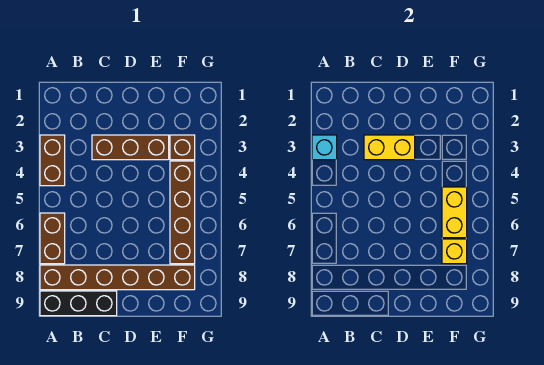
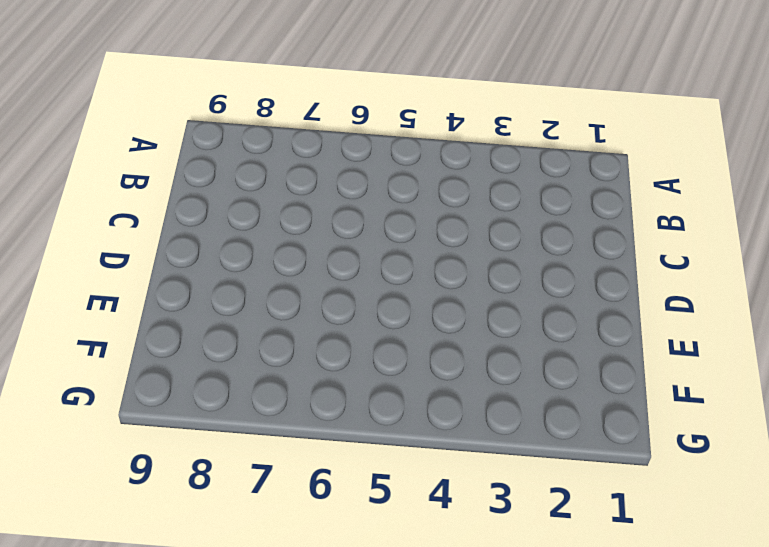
none -> brown 1x2 brick [40,135,65,186]
none -> brown 1x2 brick [40,213,65,264]

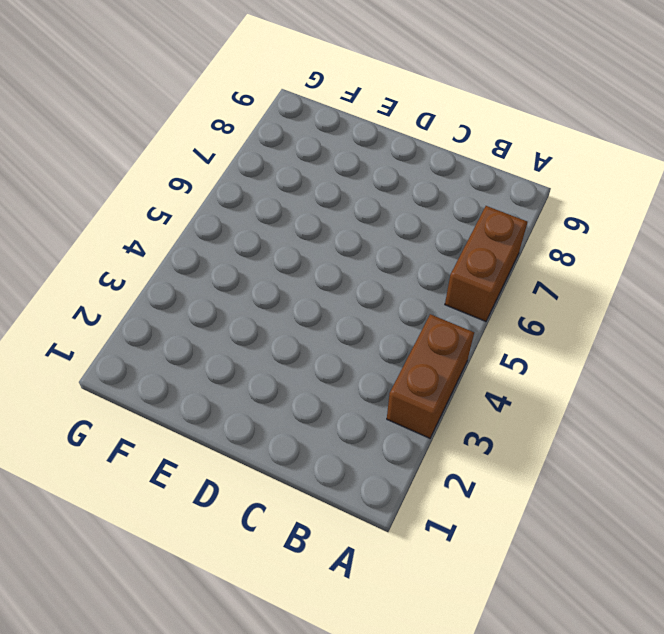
none -> brown 1x6 brick [40,265,195,290]
none -> black 1x3 brick [40,291,117,316]

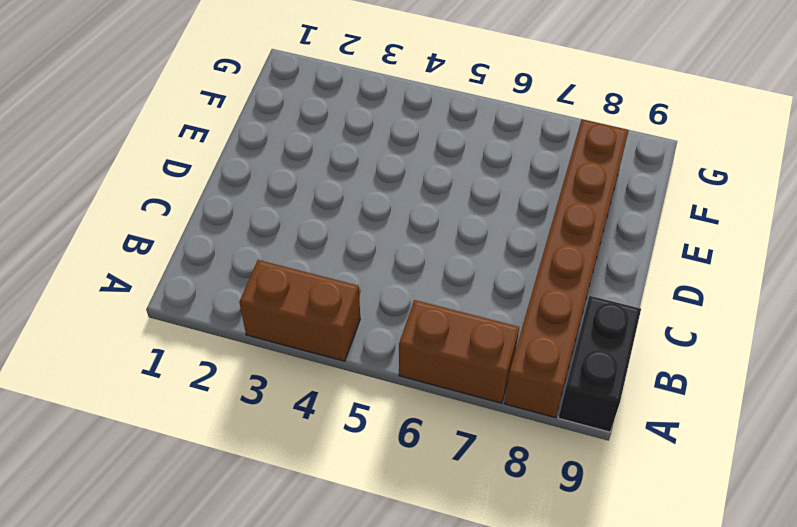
black 1x2 brick [558,296,641,432] -> black 1x3 brick [40,291,117,316]
none -> brown 1x3 brick [92,135,169,160]
none -> brown 1x1 brick [170,135,195,160]

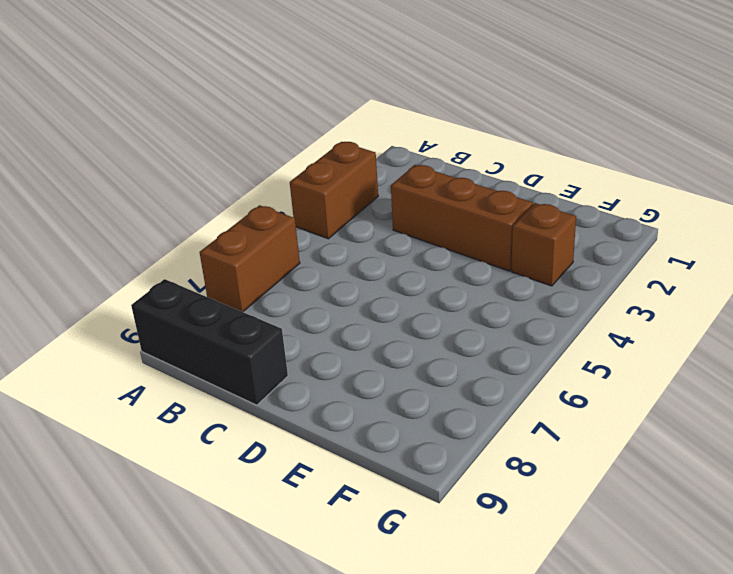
none -> brown 1x6 brick [40,265,195,290]
none -> brown 1x4 brick [170,161,195,264]

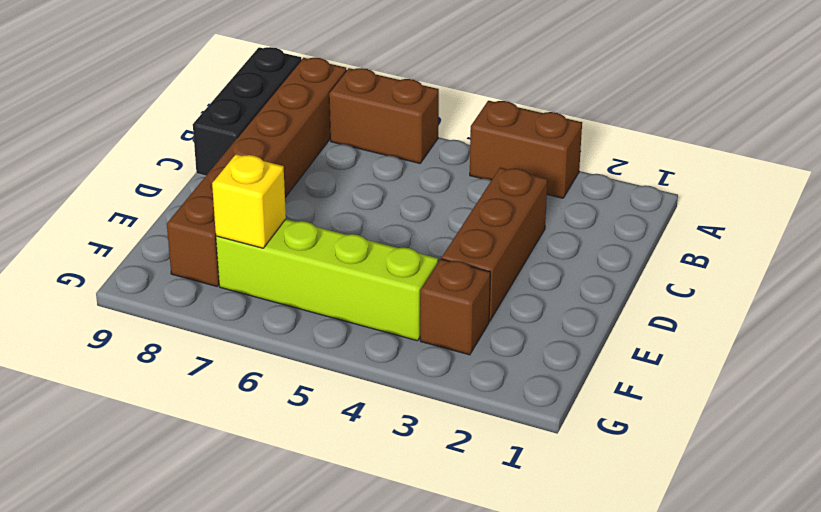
lime 1x4 brick [216,219,438,341] -> brown 1x4 brick [170,161,195,264]
none -> cyan 1x1 brick [312,135,337,160]
none -> yellow 1x2 brick [364,135,415,160]

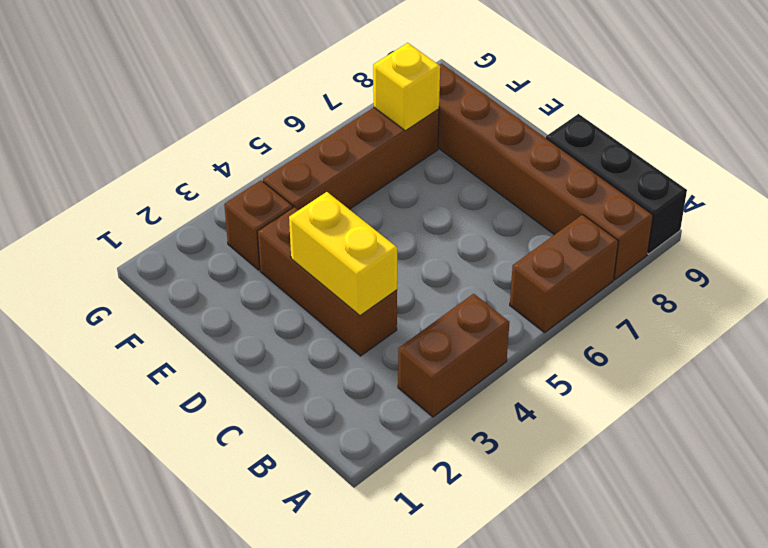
none -> cyan 1x1 brick [312,135,337,160]
none -> yellow 1x2 brick [442,187,467,238]

